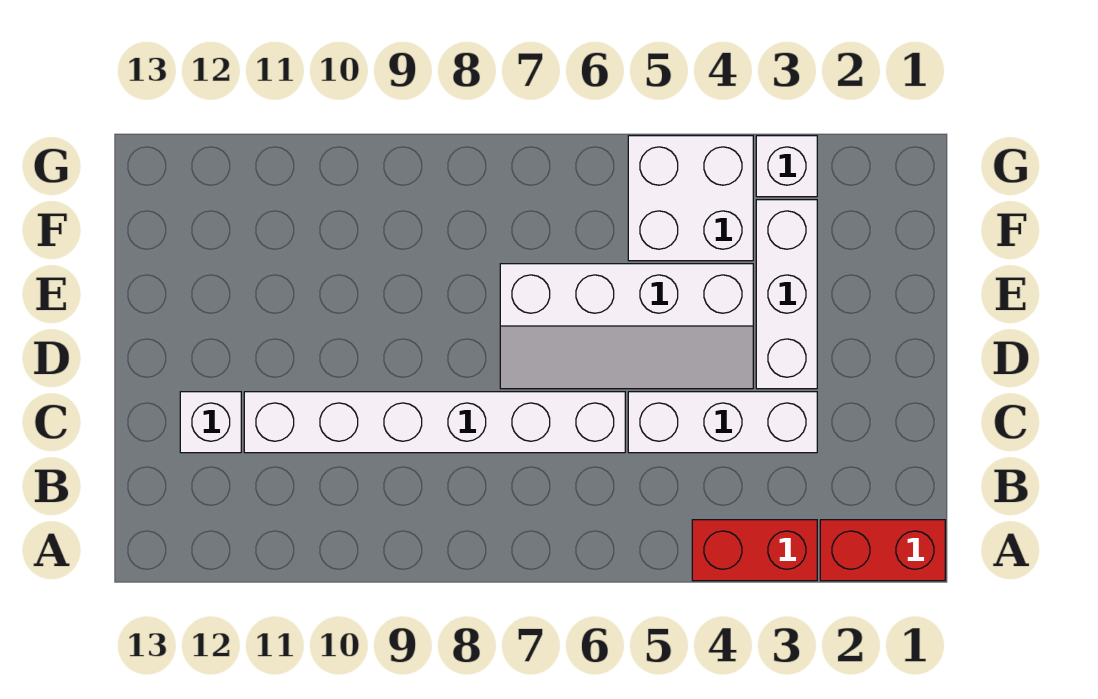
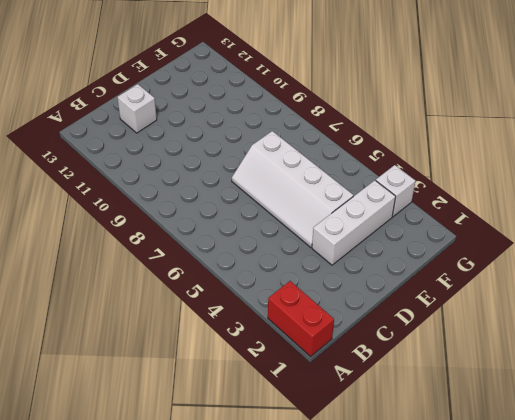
none -> red 1x2 brick [692,520,817,581]
none -> white 1x3 brick [628,392,817,453]

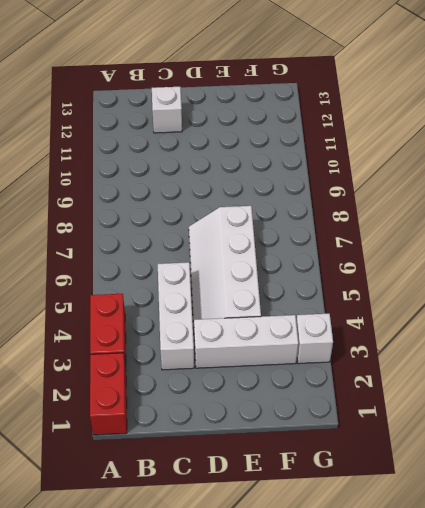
none -> white 1x6 brick [244,392,625,453]
none -> white 2x2 brick [628,136,753,261]

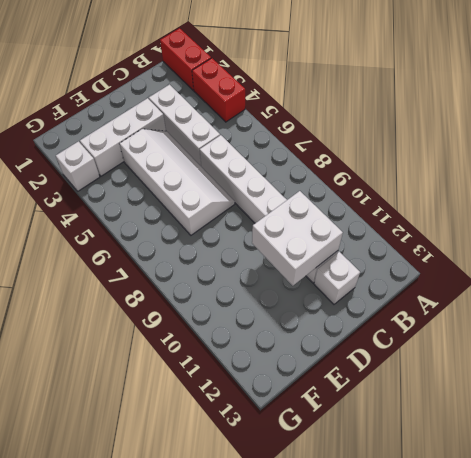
white 2x2 brick [252,191,343,286] -> white 2x2 brick moved to [628,136,753,261]

